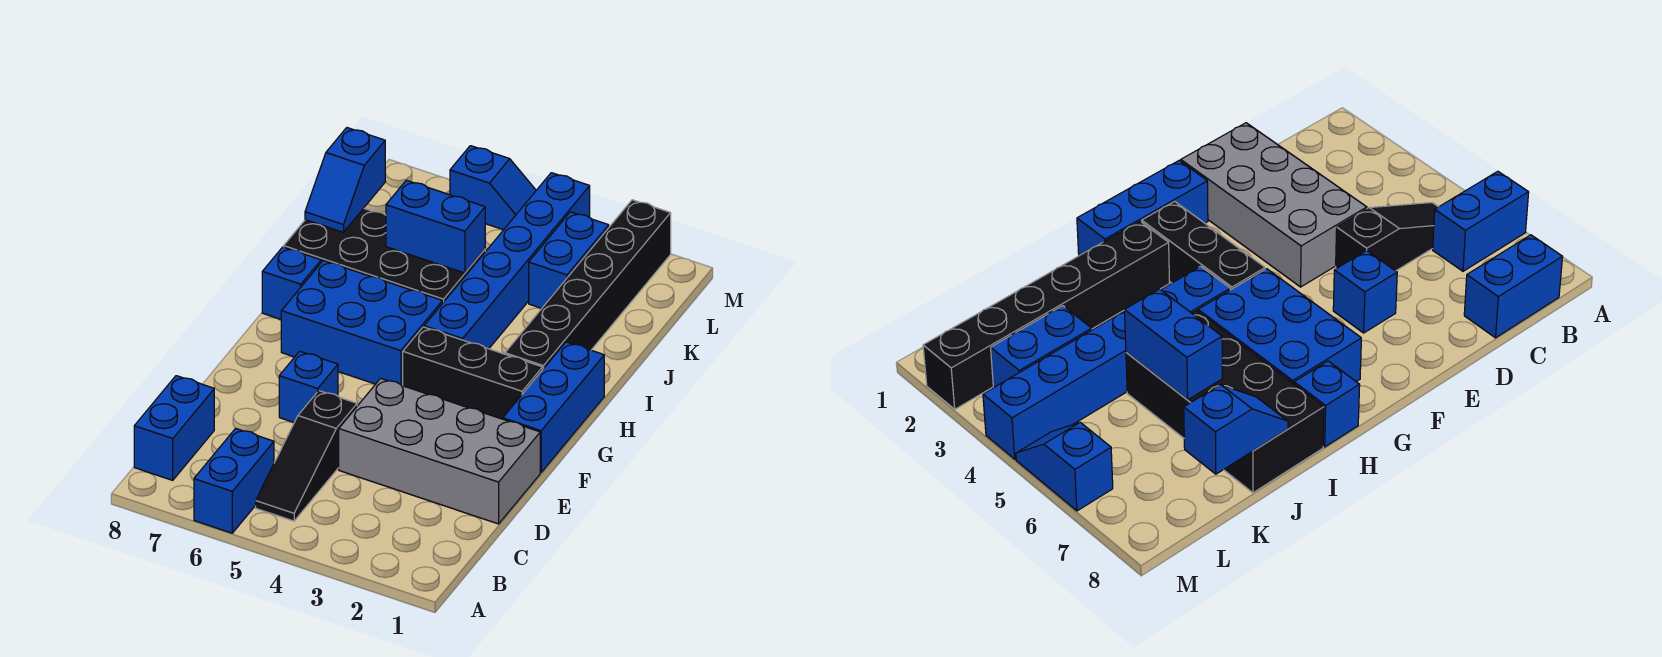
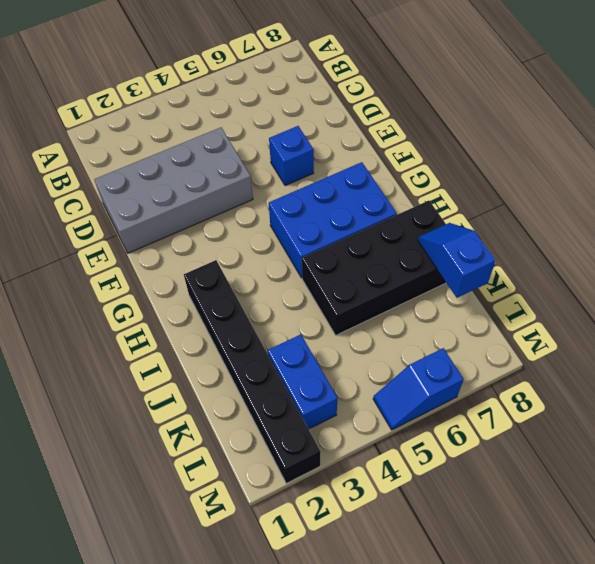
none -> blue 1x2 brick [194,428,274,533]
none -> black 1x3 slope [256,391,357,521]
none -> blue 1x2 brick [134,376,214,480]

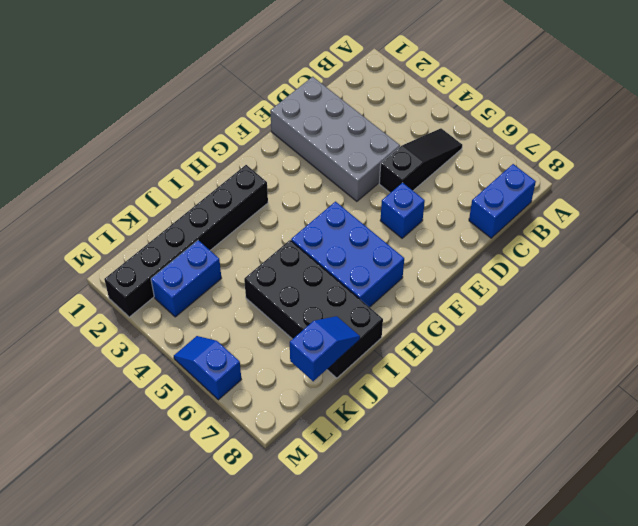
none -> blue 1x2 brick [194,428,274,533]
none -> blue 1x3 brick [503,342,604,472]
none -> black 1x3 brick [403,327,543,419]

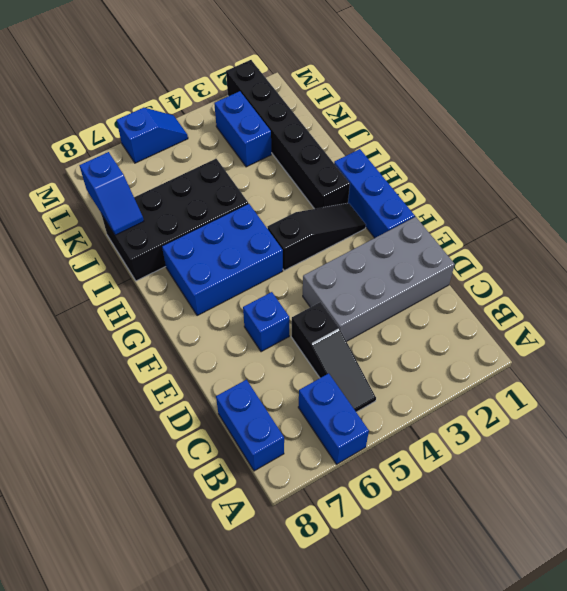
black 1x3 slope [268,203,366,270] -> black 1x3 brick [403,327,543,419]
none -> blue 1x6 brick [424,173,590,349]
none -> blue 1x1 brick [262,247,321,319]
none -> blue 1x2 brick [386,180,485,273]

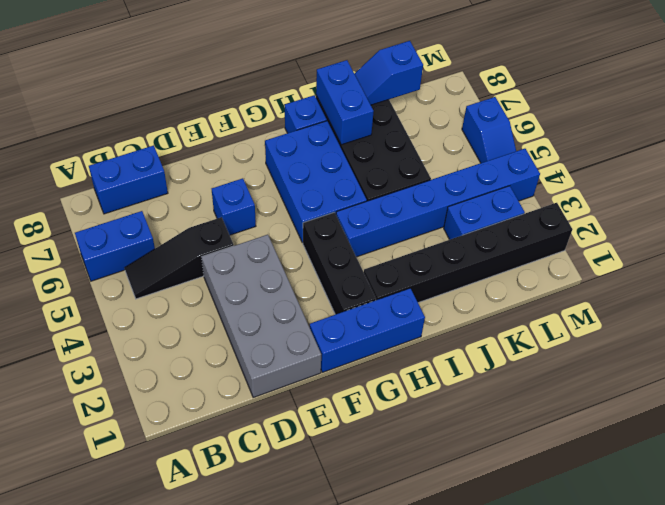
blue 1x2 brick [316,60,374,145] -> blue 1x2 brick moved to [386,180,485,273]

